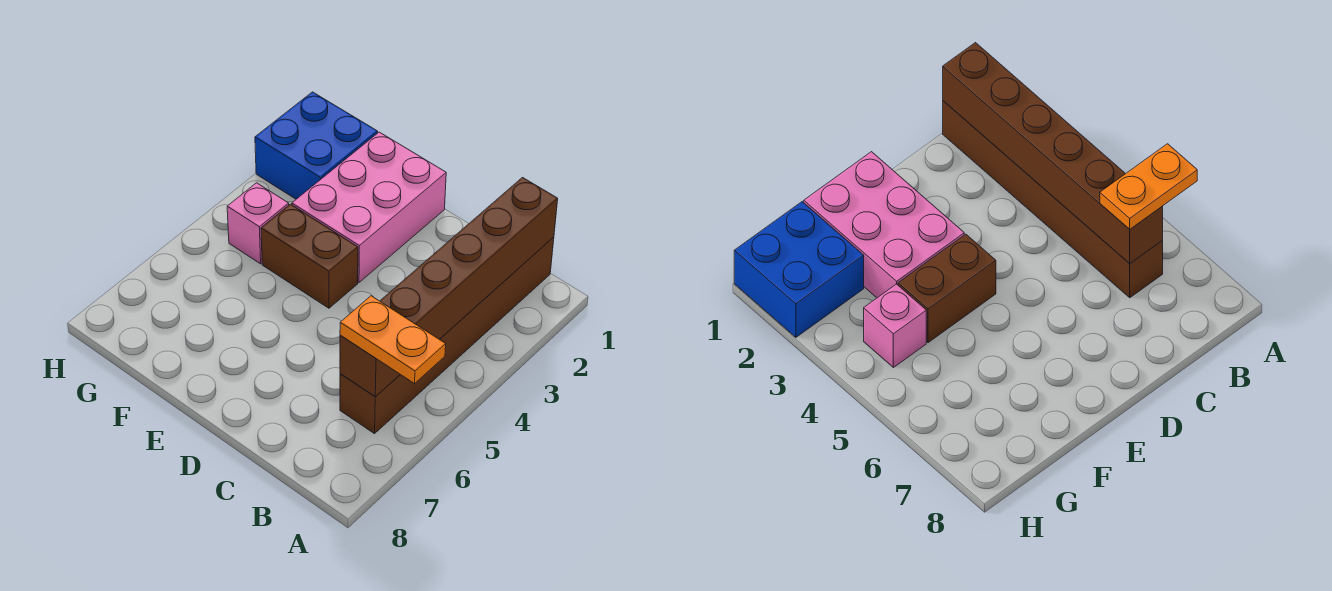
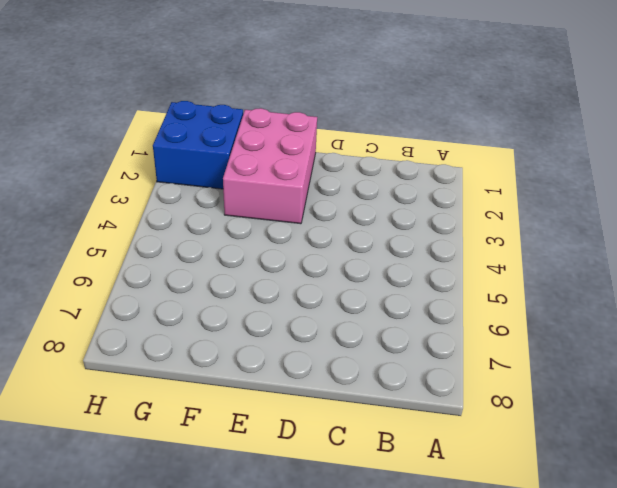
none -> brown 1x6 brick [340,237,554,434]
none -> brown 1x2 brick [261,204,358,308]

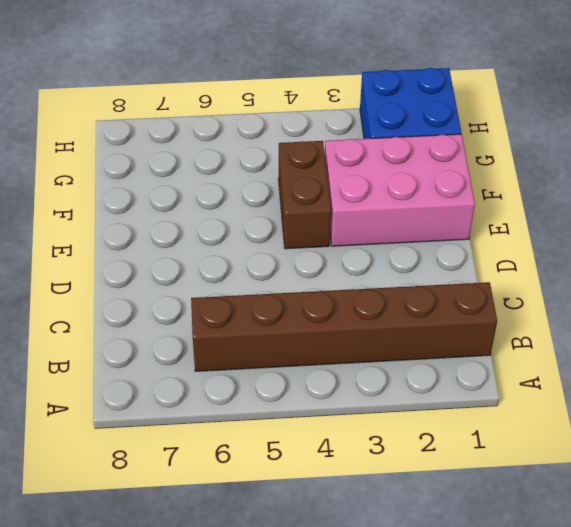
none -> pink 1x1 brick [227,183,289,264]
none -> brown 1x6 brick [340,178,558,397]

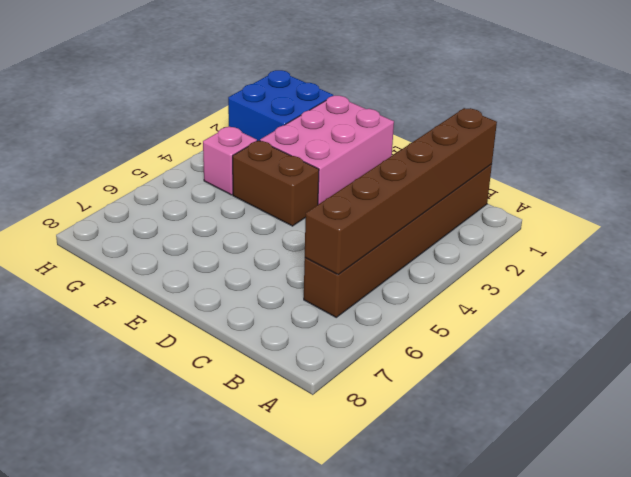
none -> orange 1x2 plate [340,296,446,383]

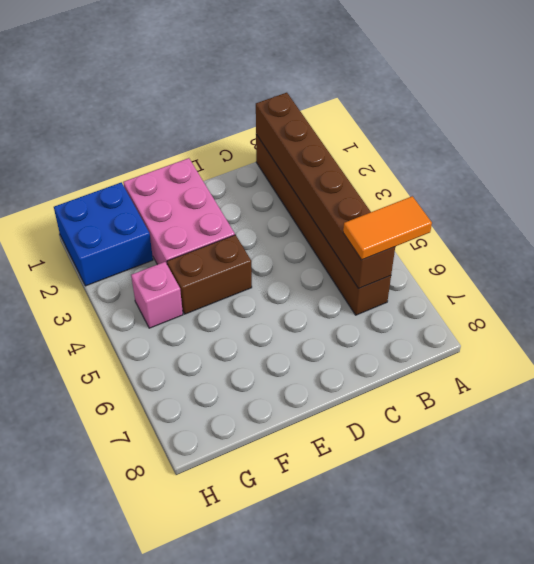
orange 1x2 tile [343,196,432,260] -> orange 1x2 plate [340,296,446,383]

